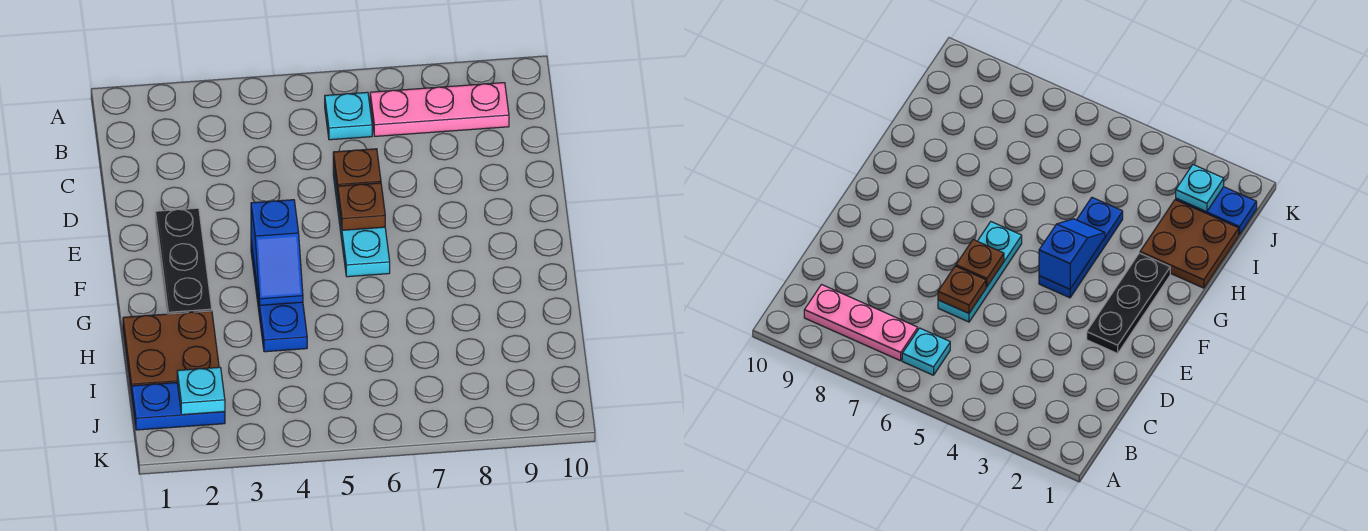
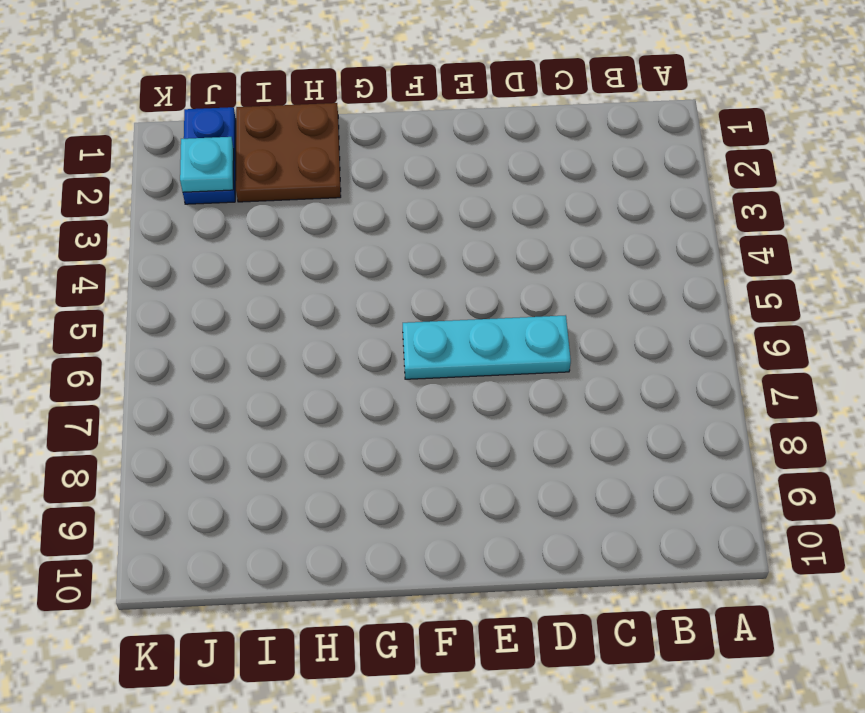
none -> cyan 1x1 plate [325,92,372,140]
none -> pink 1x3 plate [370,83,509,136]

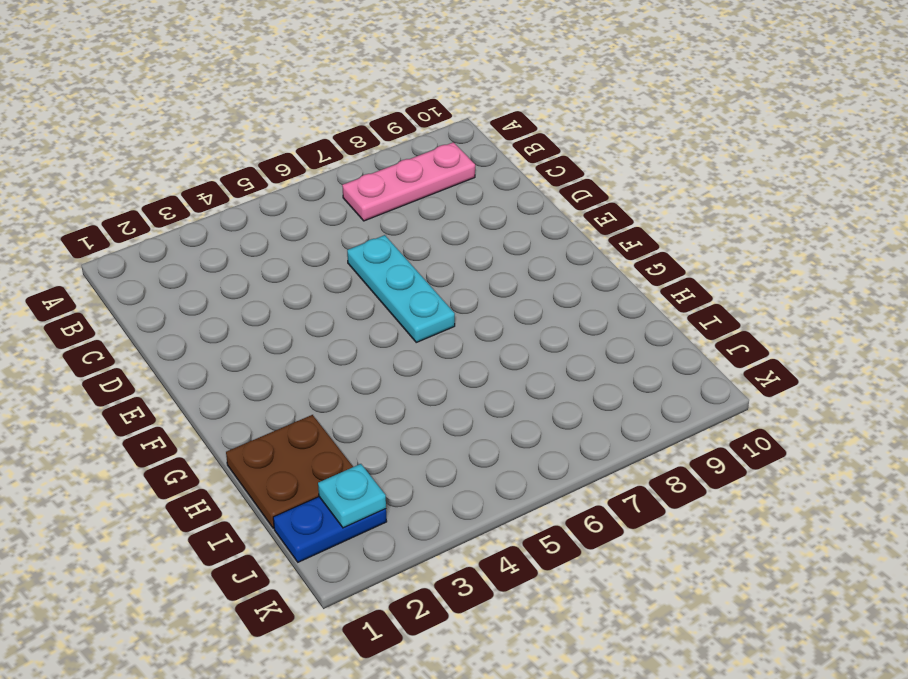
none -> cyan 1x1 plate [325,92,372,140]
none -> black 1x3 plate [155,208,212,314]

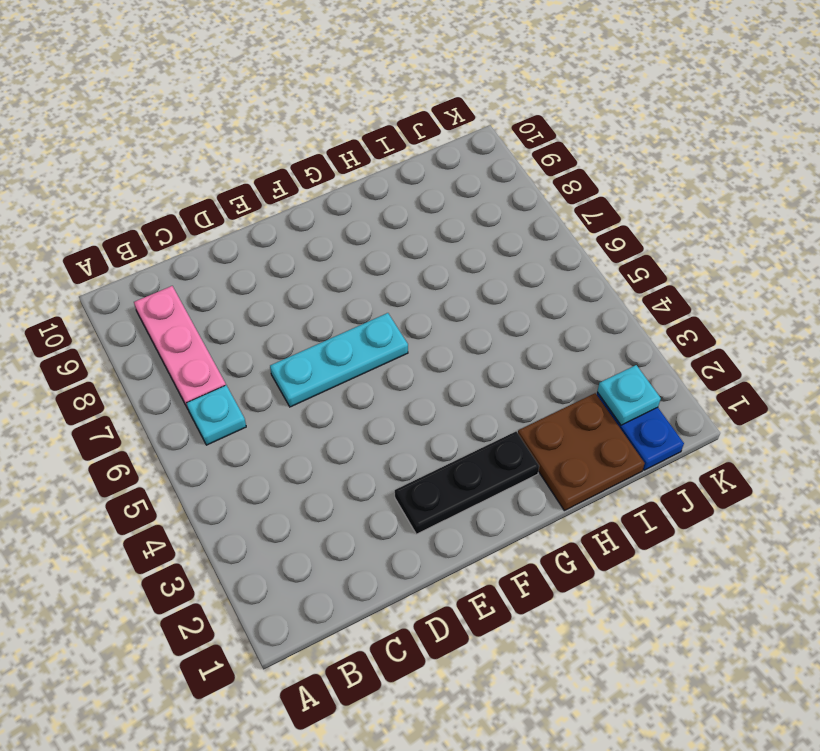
none -> blue 1x3 plate [251,243,307,352]
none -> brown 1x1 plate [333,149,381,195]

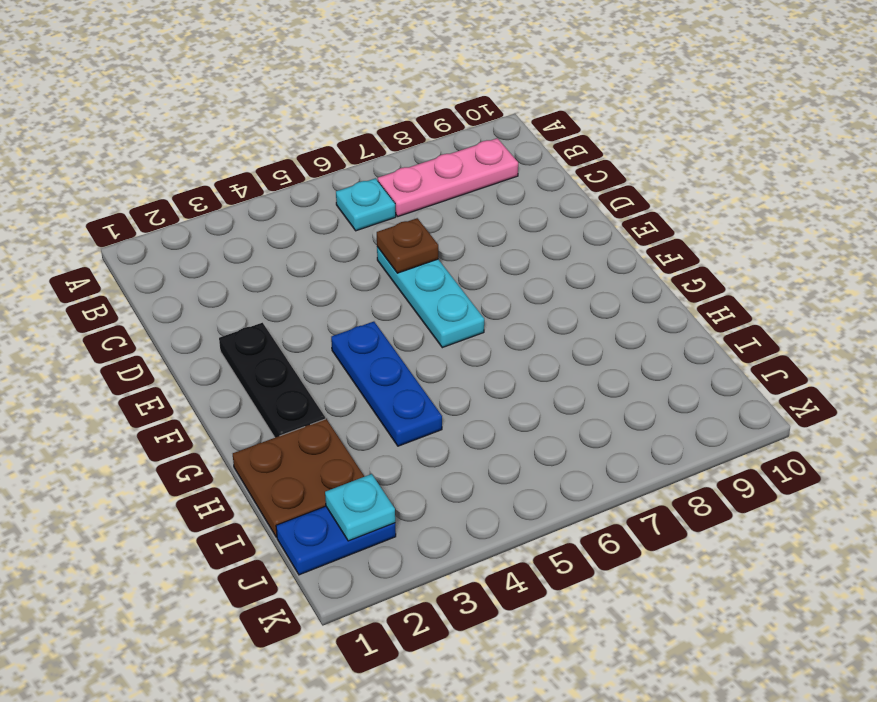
none -> brown 1x1 plate [338,183,385,230]
none -> blue 1x2 slope [251,200,303,305]

